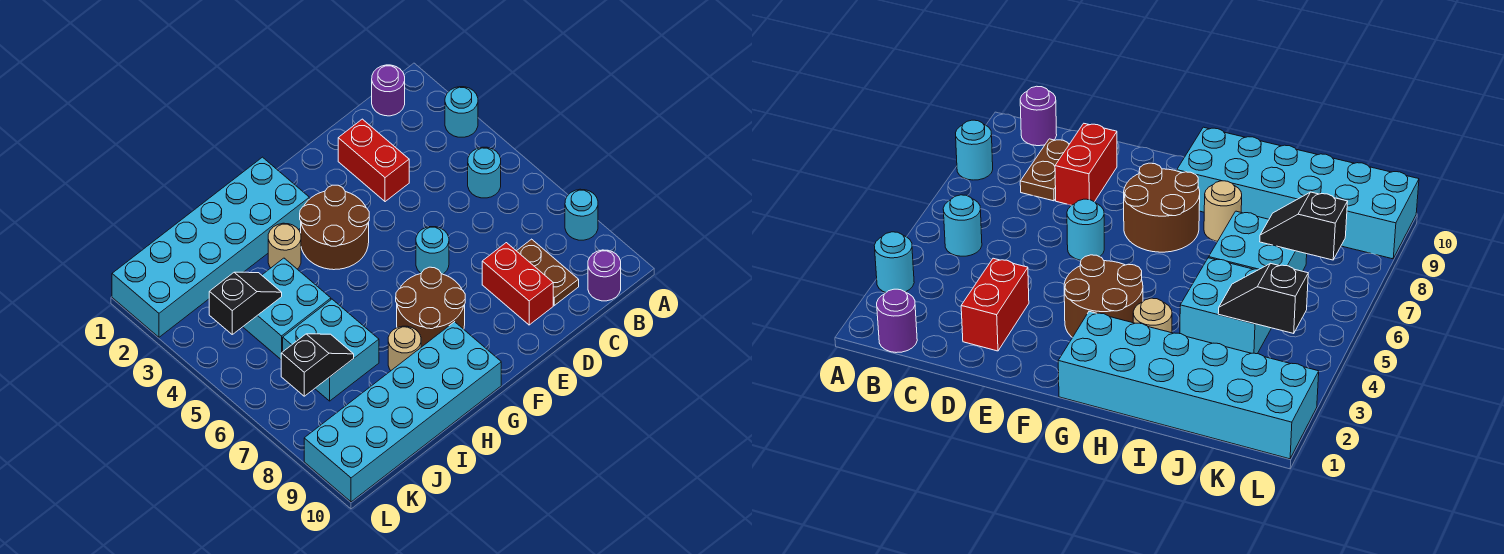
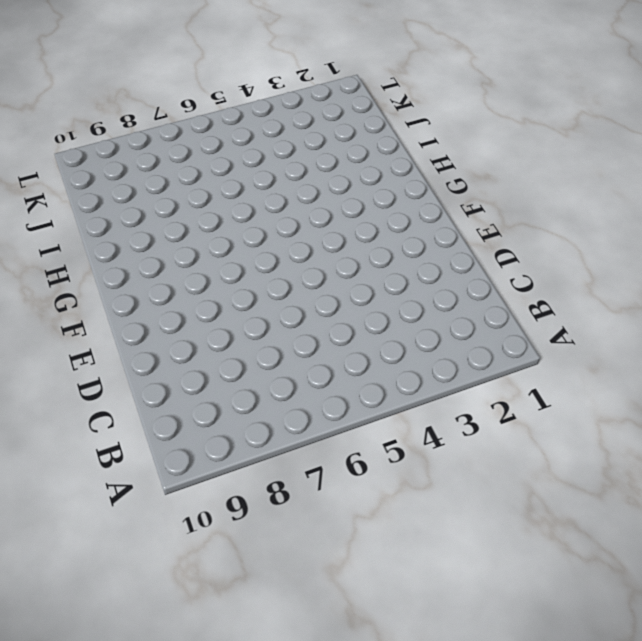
none -> cyan 1x1 round brick [445,87,478,137]
none -> cyan 1x1 round brick [565,189,598,240]
none -> purple 1x1 round brick [372,65,405,116]

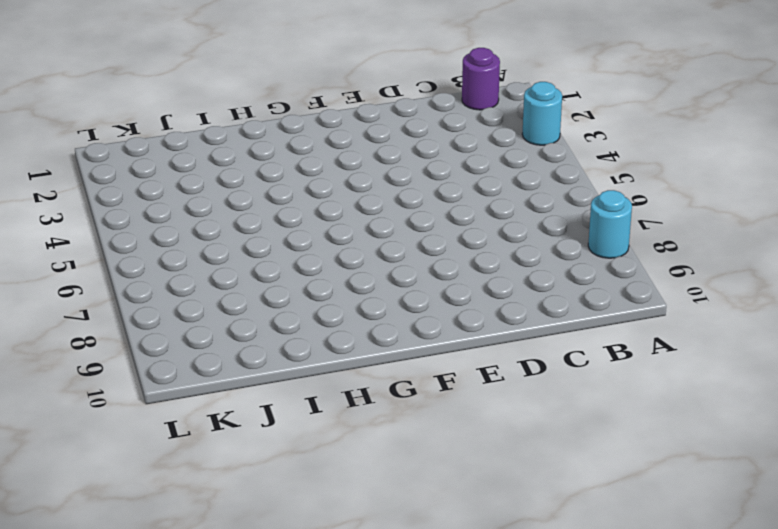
none -> cyan 1x1 round brick [468,147,501,198]
none -> purple 1x1 round brick [588,250,621,301]
none -> brown 1x2 plate [517,239,579,305]

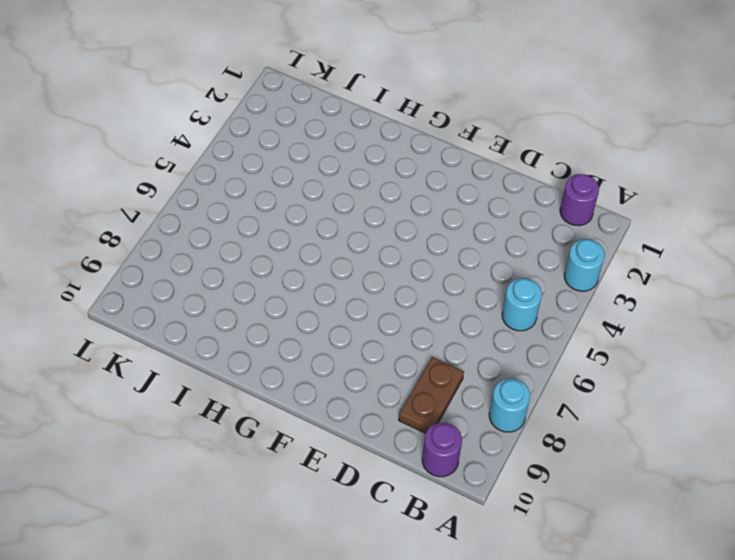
none -> red 1x2 brick [338,119,409,202]
none -> red 1x2 brick [482,243,553,325]
none -> cyan 1x1 round brick [416,227,449,274]

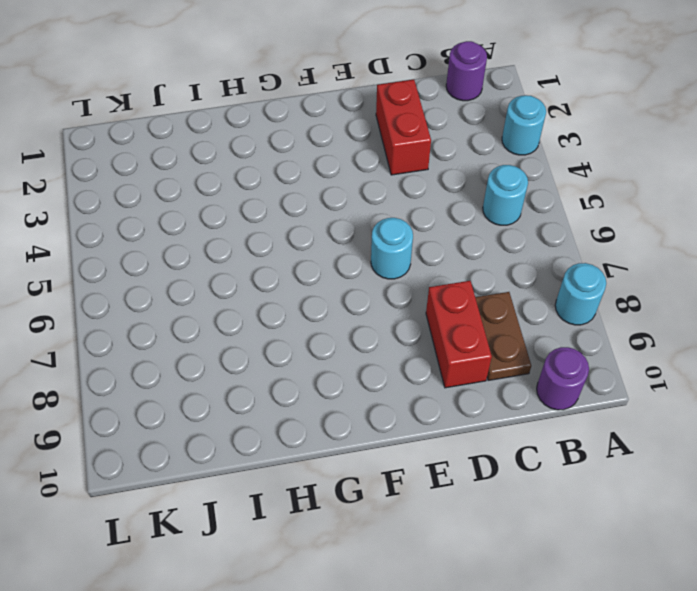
none -> brown 2x2 round brick [300,185,369,270]
none -> brown 2x2 round brick [396,267,465,347]
none -> cyan 2x6 brick [112,157,309,337]

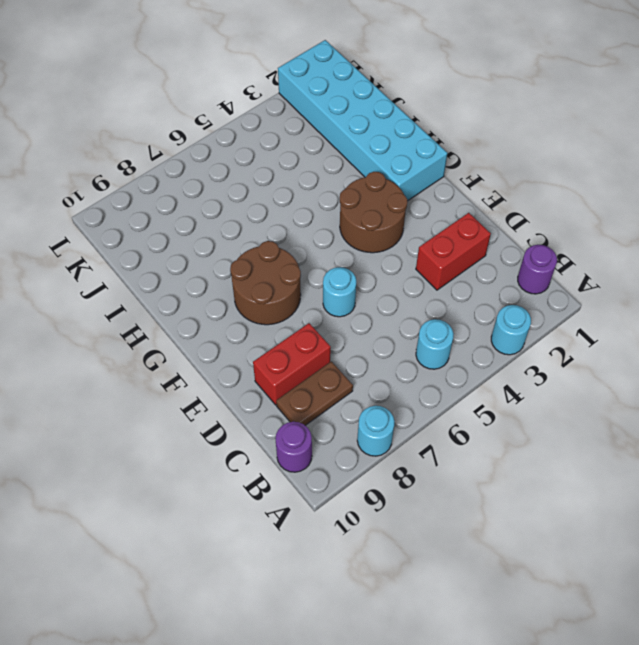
none -> cyan 2x6 brick [304,322,501,502]
none -> tan 1x1 round brick [268,223,301,269]
none -> tan 1x1 round brick [388,326,421,370]

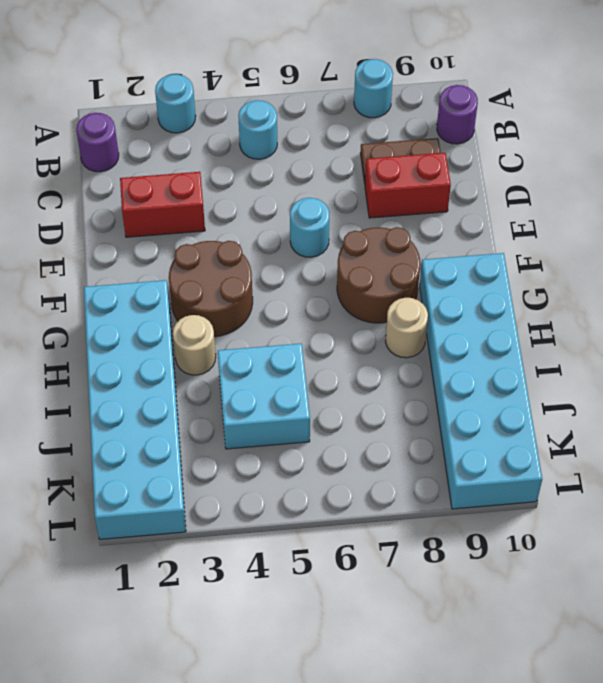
none -> cyan 2x2 brick [283,299,379,401]
none -> black 1x2 slope [209,272,282,334]
none -> black 1x2 slope [281,334,354,396]

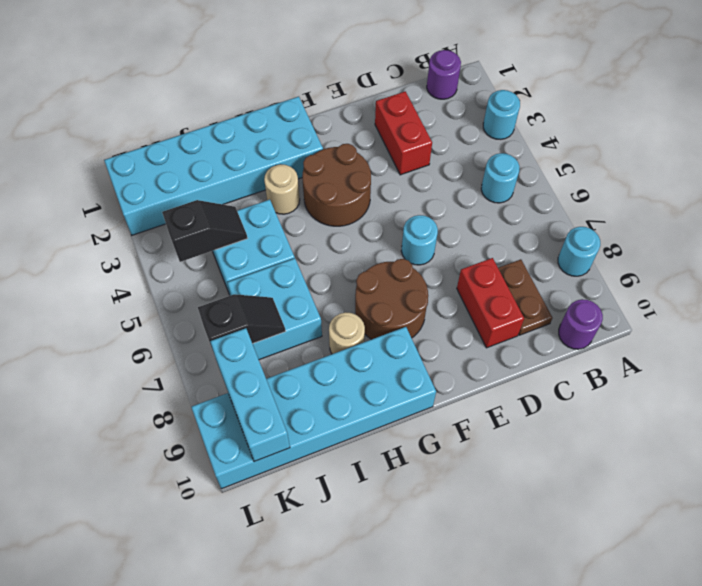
cyan 1x3 brick [210,328,290,461] -> none

